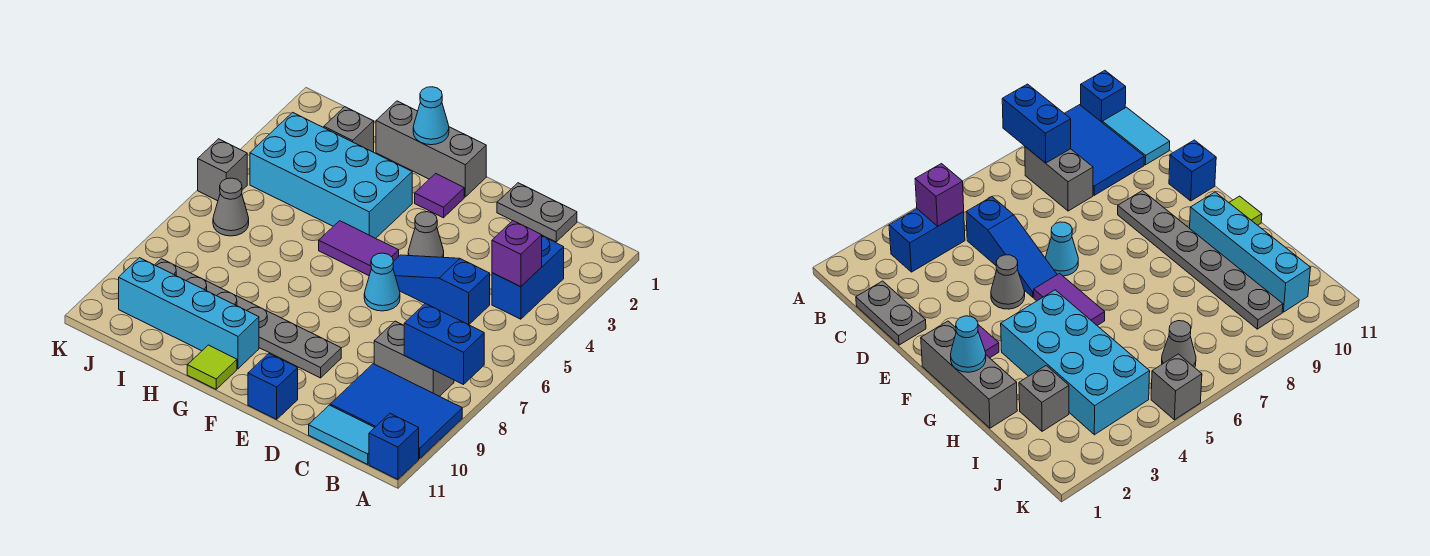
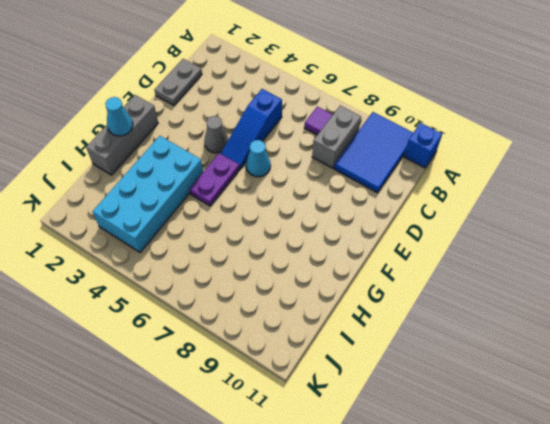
purple 1x1 tile [304,106,333,135] -> purple 1x1 tile moved to [415,173,464,218]
purple 1x2 plate [189,153,240,206] -> purple 1x2 tile [319,221,399,276]
none -> blue 1x2 brick [492,236,564,319]
none -> cyan 1x2 tile [309,405,375,464]
none -> grey 1x6 plate [155,259,341,378]

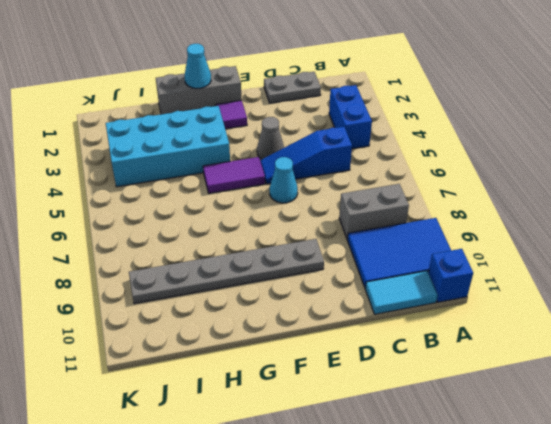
none -> blue 1x1 brick [248,354,298,419]
none -> cyan 1x4 brick [119,258,259,369]
none -> lime 1x1 tile [187,345,237,389]

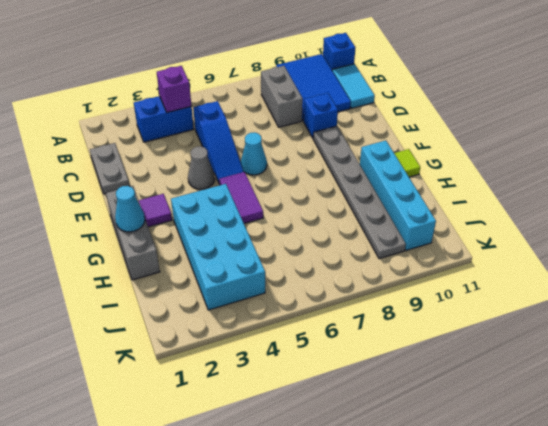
blue 1x1 brick [304,93,338,138] -> blue 1x1 brick moved to [248,354,298,419]
none -> grey 1x1 brick [324,107,374,152]
none -> grey 1x1 cone [213,178,249,236]
none -> grey 1x1 brick [198,139,247,201]

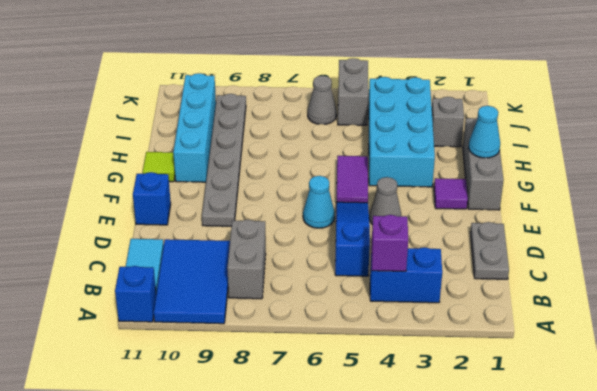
grey 1x2 brick [338,58,368,125] -> grey 1x1 brick [198,139,247,201]
none -> blue 1x2 brick [404,303,484,385]

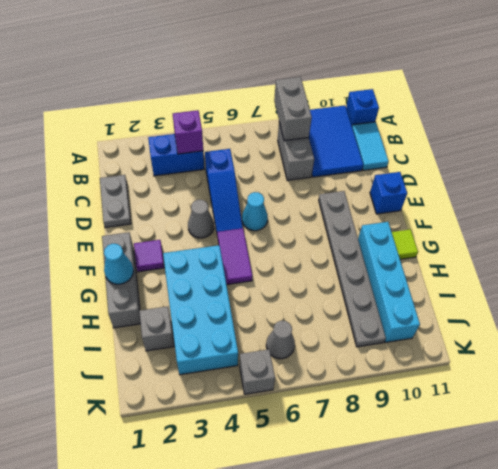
grey 1x2 brick [274,77,312,141] -> blue 1x2 brick [404,303,484,385]

